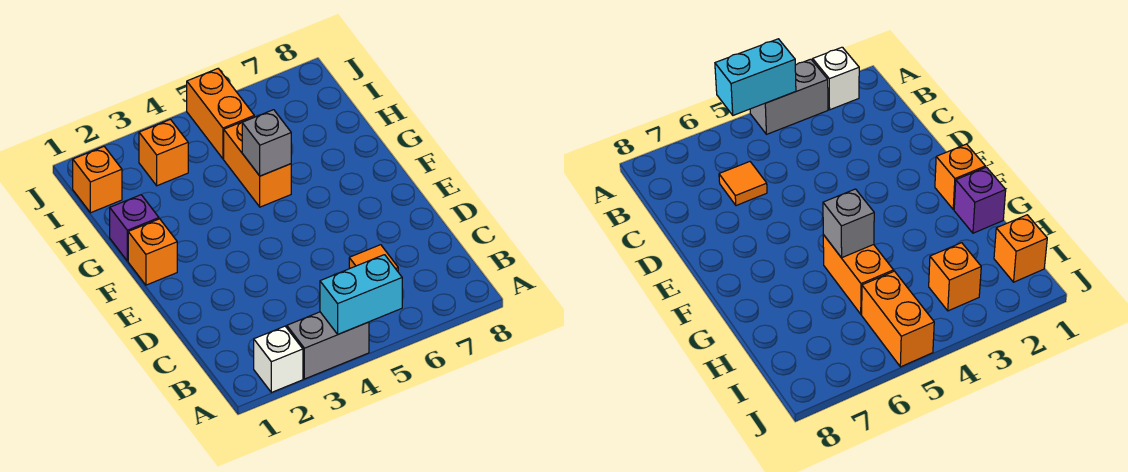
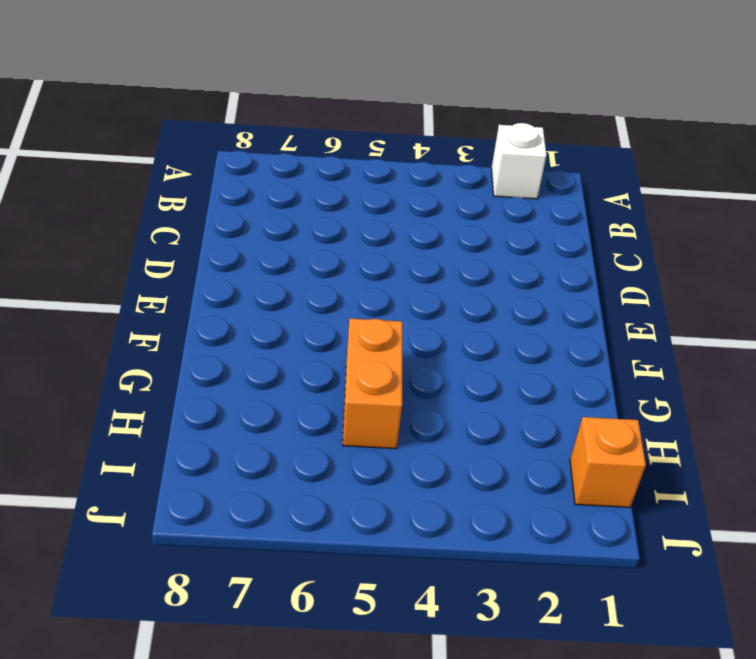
none -> grey 1x2 brick [287,312,369,379]
none -> orange 1x1 tile [349,245,398,271]

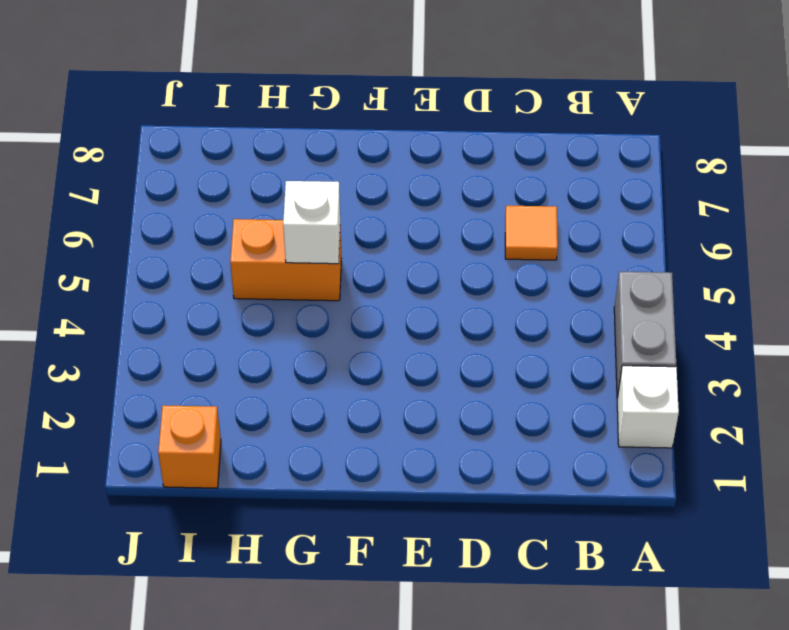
white 1x1 brick [283,181,340,264] -> grey 1x1 brick [242,110,291,176]
none -> orange 1x1 brick [128,219,177,285]
none -> purple 1x1 brick [110,195,159,261]

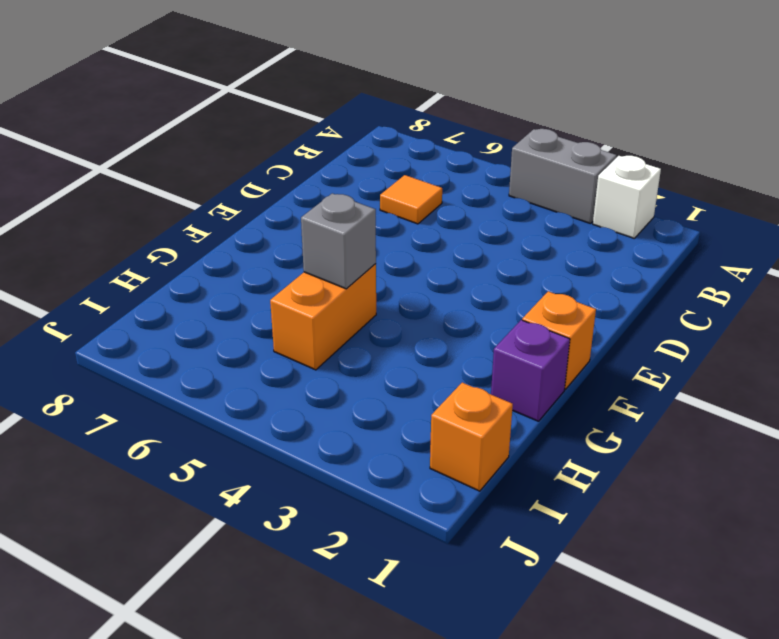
none -> orange 1x1 brick [139,119,188,186]
none -> orange 1x2 brick [187,69,254,159]

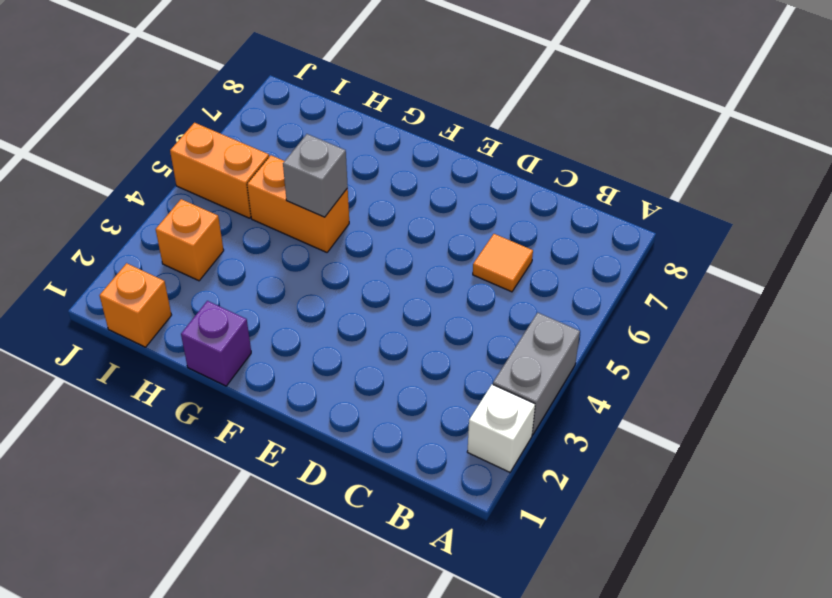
none -> orange 1x1 brick [128,219,177,285]
none -> cyan 1x2 brick [320,255,402,334]

